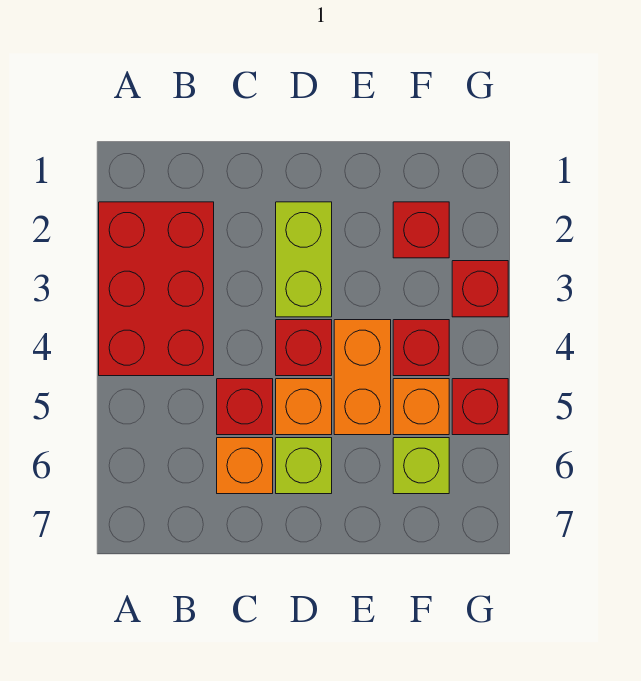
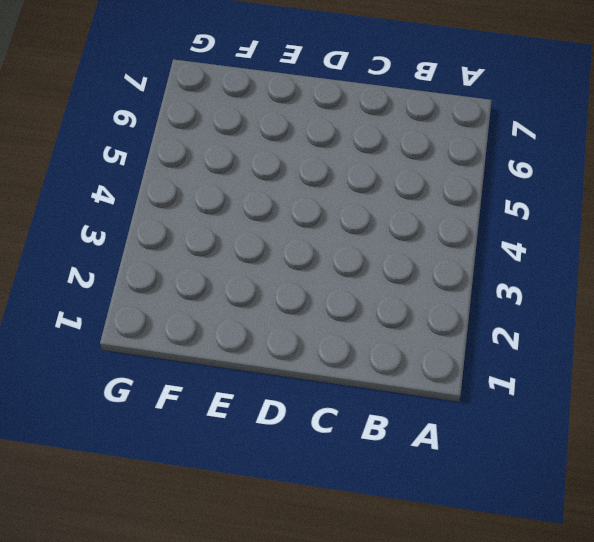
none -> red 2x3 brick [99,202,214,376]
none -> red 1x1 brick [217,379,273,435]
none -> orange 1x1 brick [217,438,273,494]

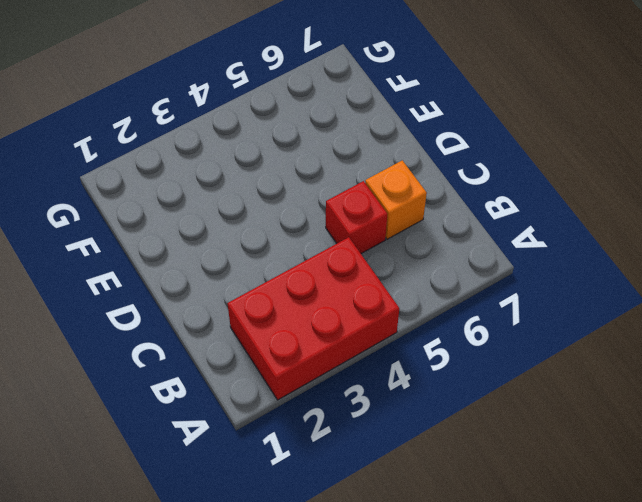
none -> lime 1x2 brick [276,202,332,317]
none -> red 1x1 brick [276,320,332,376]
none -> orange 1x1 brick [276,379,332,435]

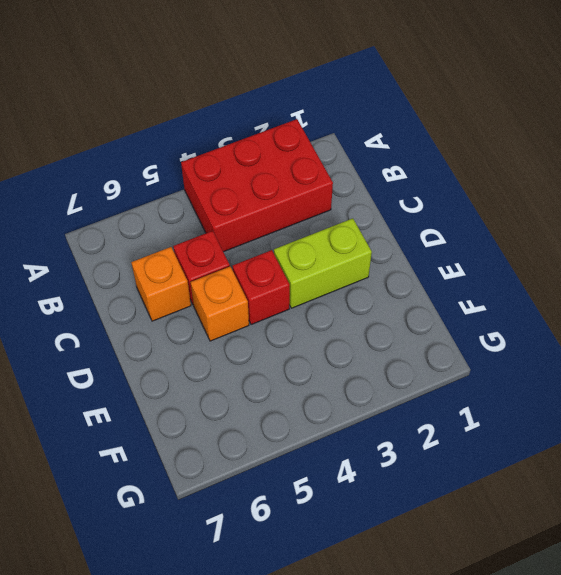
none -> lime 1x1 brick [276,438,332,494]
none -> orange 1x2 brick [334,320,391,435]
none -> red 1x1 brick [393,202,449,258]

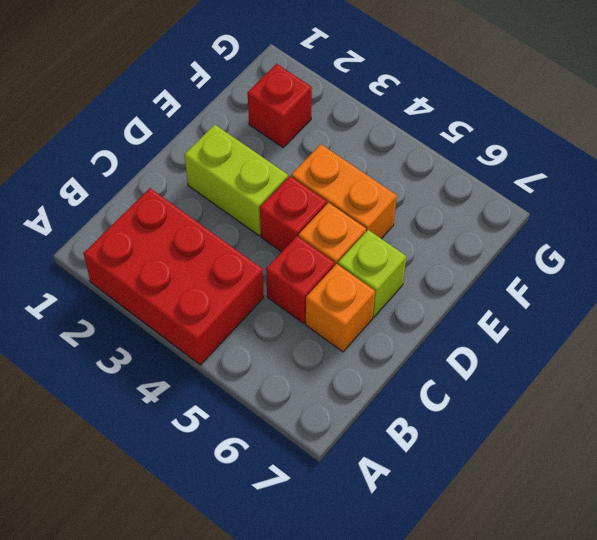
none -> red 1x1 brick [393,320,449,376]
none -> orange 1x1 brick [393,379,449,435]
none -> lime 1x1 brick [393,438,449,494]

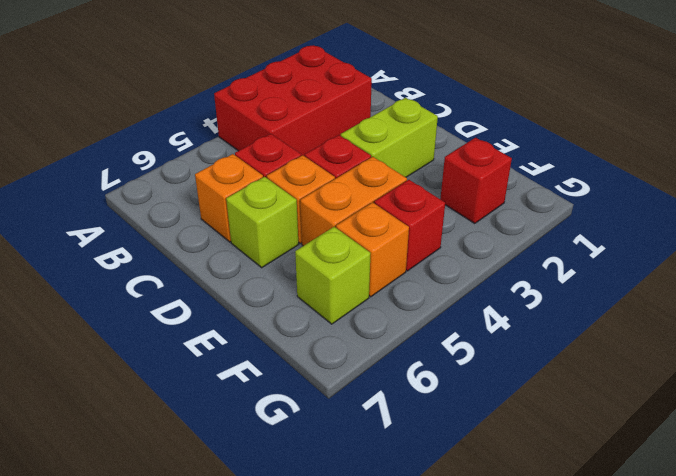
none -> red 1x1 brick [452,261,508,317]
none -> red 1x1 brick [452,379,508,435]

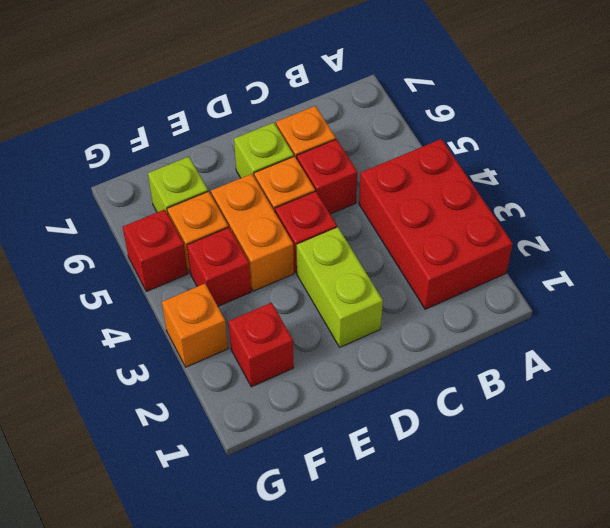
orange 1x1 brick [162,284,228,367] -> red 1x1 brick [452,261,508,317]

